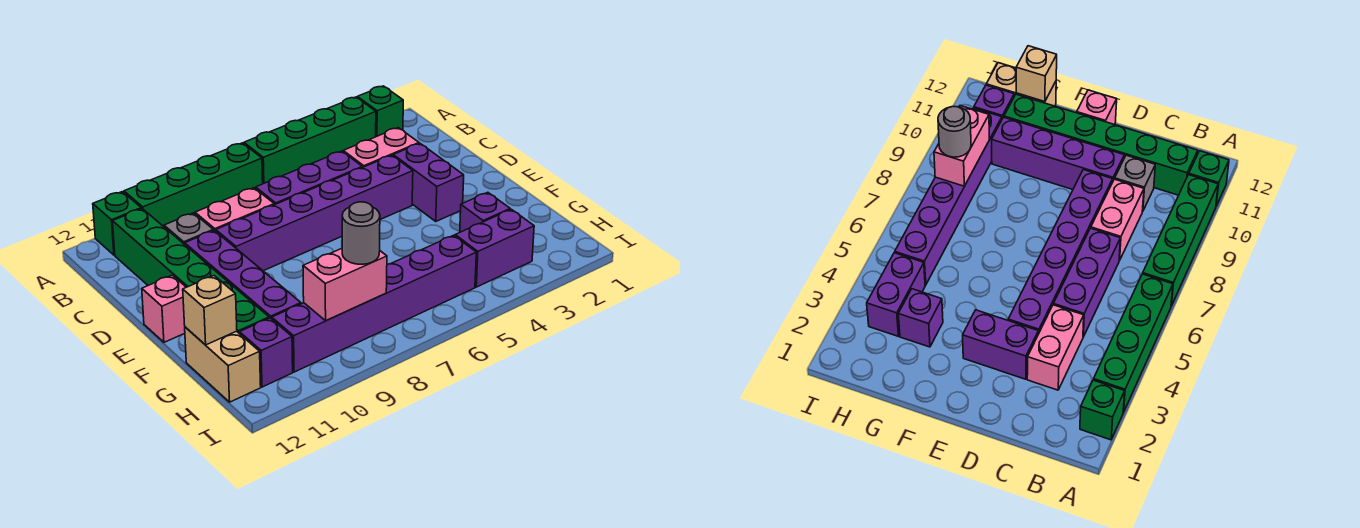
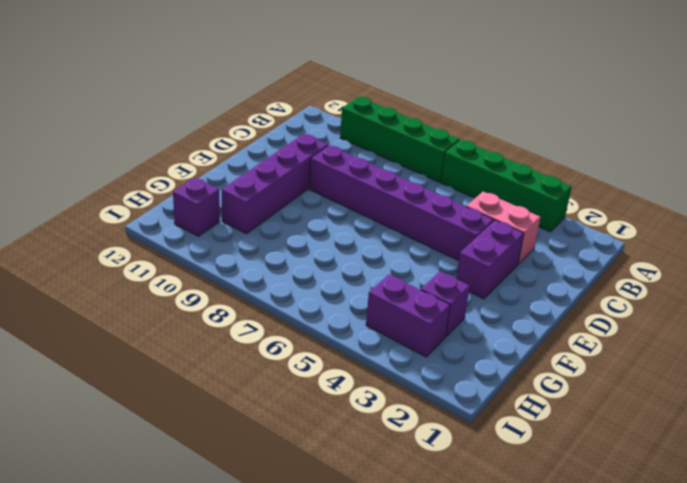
none -> green 1x1 brick [357,86,403,137]
none -> green 1x1 brick [93,192,141,255]
none -> green 1x6 brick [113,209,269,334]

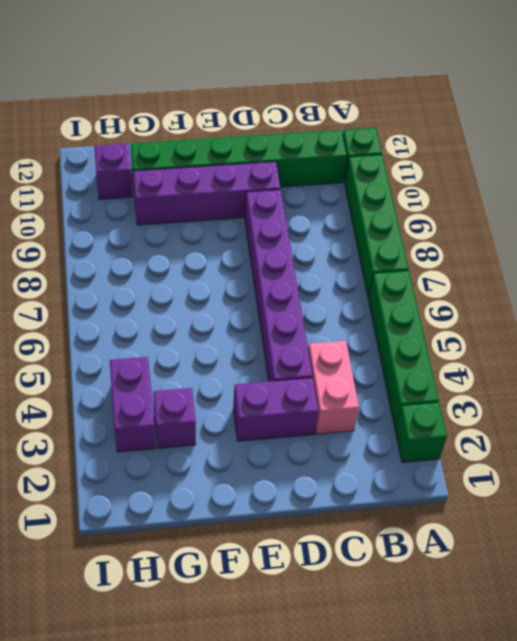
none -> purple 1x3 brick [256,151,362,205]
none -> pink 1x2 brick [195,188,274,231]
none -> grey 1x1 brick [164,213,213,245]

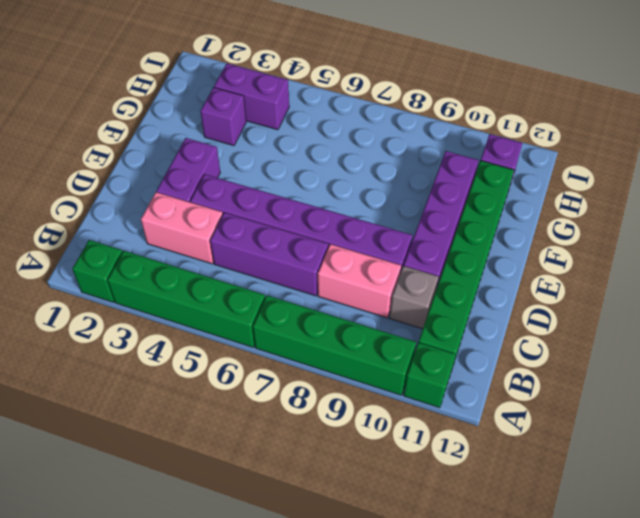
none -> pink 1x1 brick [142,275,186,342]
none -> tan 1x2 brick [185,327,261,402]
none -> purple 1x6 brick [272,235,476,372]

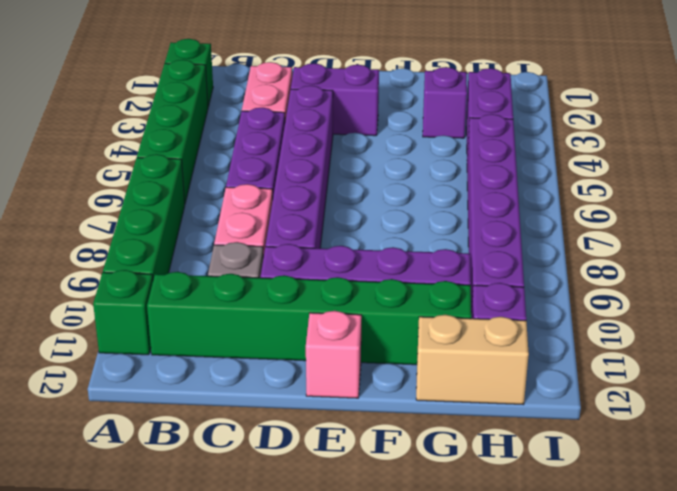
none -> tan 1x1 brick [183,276,237,345]
none -> pink 1x2 brick [303,249,387,321]
none -> grey 1x1 round brick [342,202,380,264]

